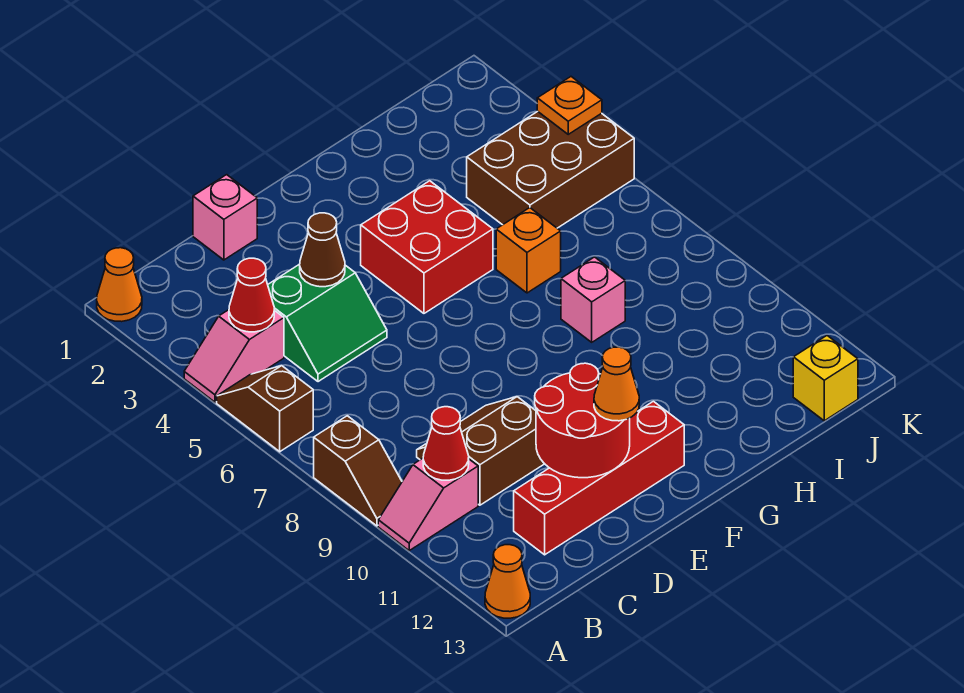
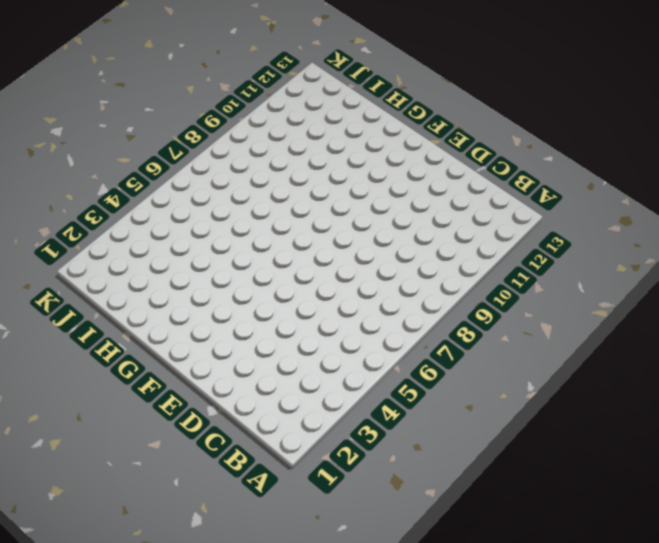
none -> orange 1x1 cone [97,248,142,322]
none -> pink 1x2 slope [184,310,284,402]
none -> brown 1x2 slope [217,366,313,452]

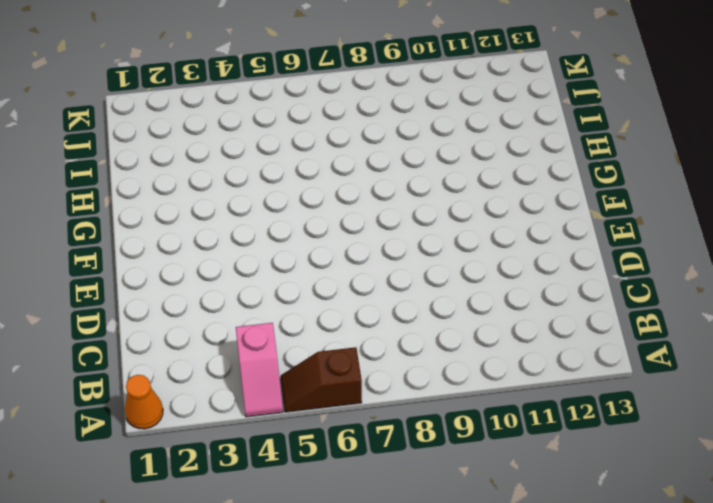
none -> brown 1x2 slope [314,416,402,526]
none -> pink 1x2 slope [378,458,478,550]
none -> orange 1x1 cone [485,545,530,618]

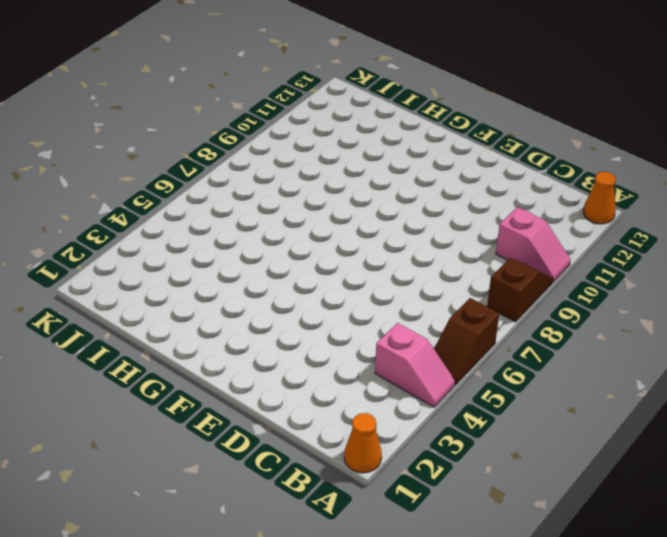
none -> green 2x2 slope [268,264,387,382]
none -> brown 2x2 slope [417,397,544,505]
none -> red 1x4 brick [514,401,684,555]

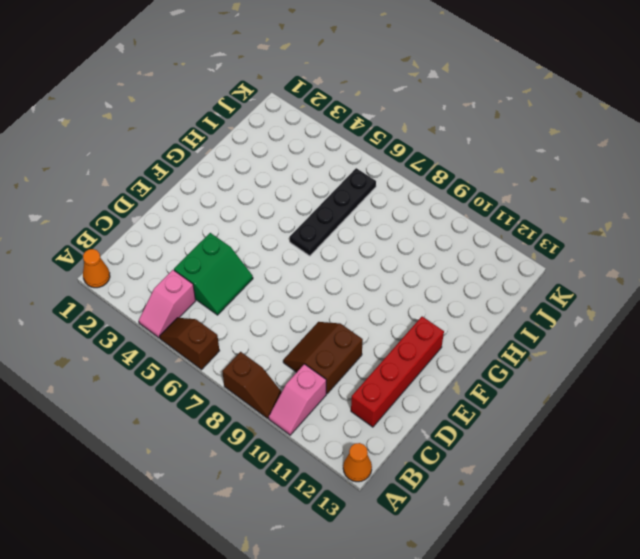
black 1x4 plate [290,168,376,256] -> orange 1x1 brick [496,208,561,293]
none -> pink 1x1 brick [193,175,257,260]
none -> red 2x2 brick [361,181,493,313]
none -> pink 1x1 brick [561,257,625,342]

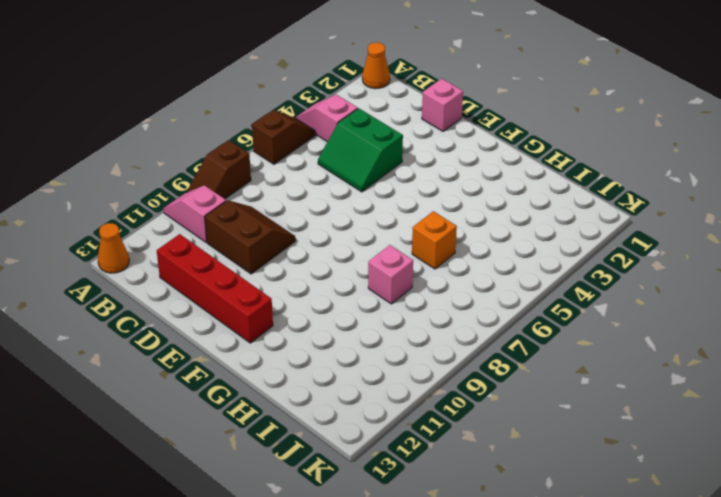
none -> red 2x2 brick [361,181,493,313]
none -> brown 2x3 brick [467,111,634,228]
none -> yellow 1x1 brick [793,336,858,421]

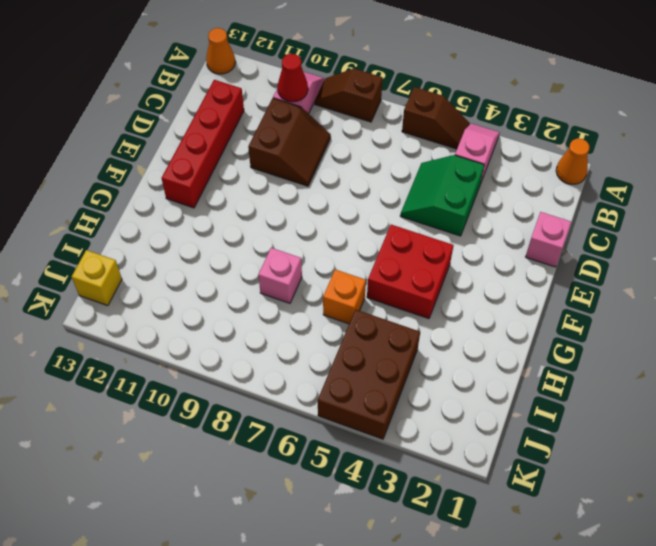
none -> red 1x1 cone [229,258,274,332]
none -> brown 1x1 cone [300,213,345,287]
none -> red 2x2 round brick [535,363,630,478]

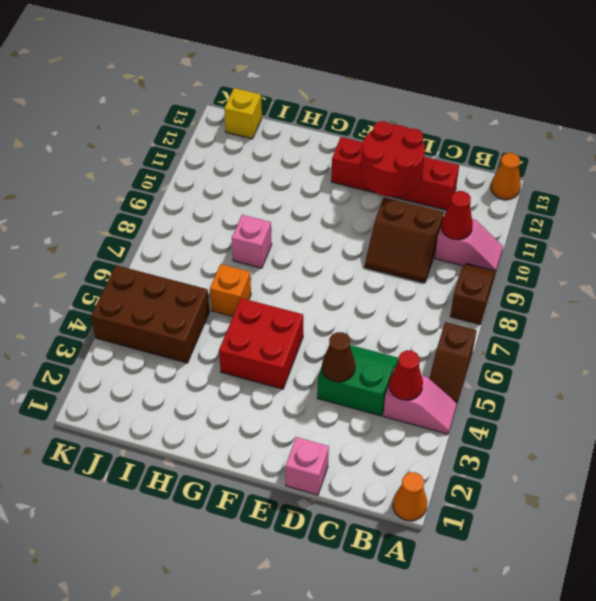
none -> orange 1x1 plate [537,77,602,134]
none -> orange 1x1 cone [594,347,639,421]

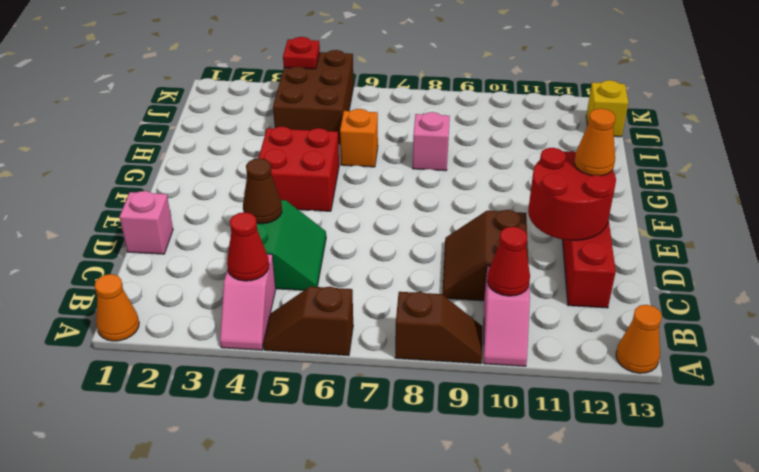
red 1x1 plate [283,37,320,69] -> orange 1x1 plate [537,77,602,134]

